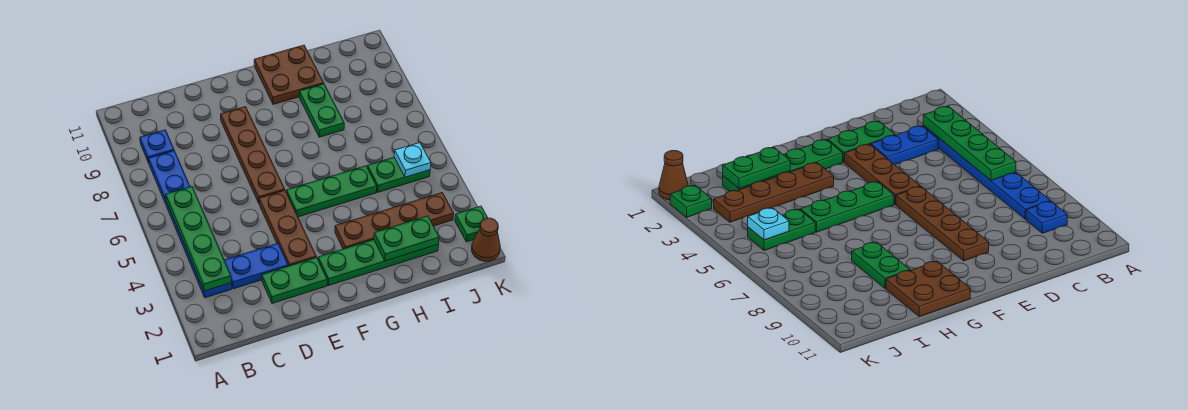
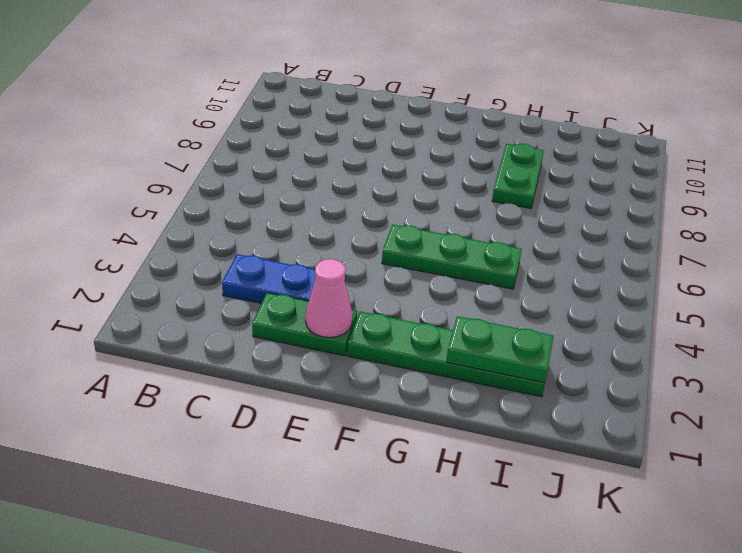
pink 1x1 cone [305,259,353,338] -> none
none -> blue 1x6 plate [149,151,232,298]
none -> blue 1x1 plate [140,130,174,163]
none -> brown 1x3 plate [259,190,316,266]

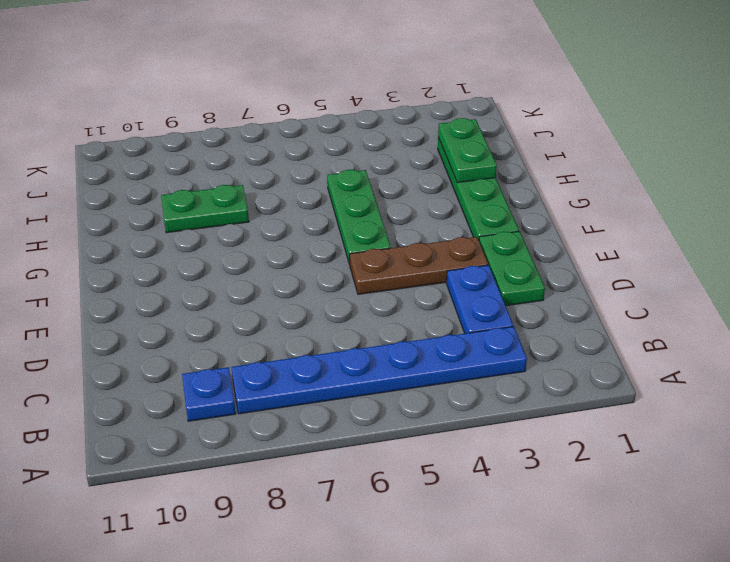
none -> brown 1x4 plate [221,107,285,203]
none -> brown 1x4 plate [335,193,454,249]
none -> brown 2x2 plate [254,45,324,104]

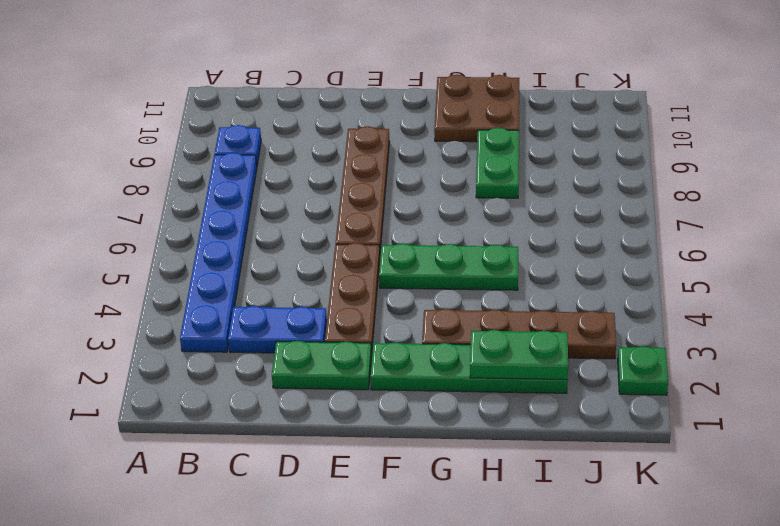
none -> green 1x2 plate [367,158,430,192]
none -> brown 1x1 cone [472,218,500,261]
none -> green 1x4 plate [166,186,231,291]

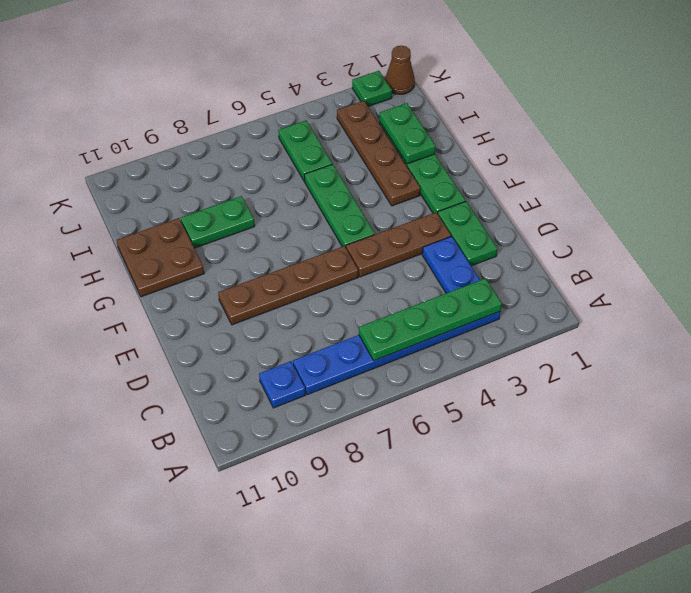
none -> cyan 1x1 plate [394,143,431,177]

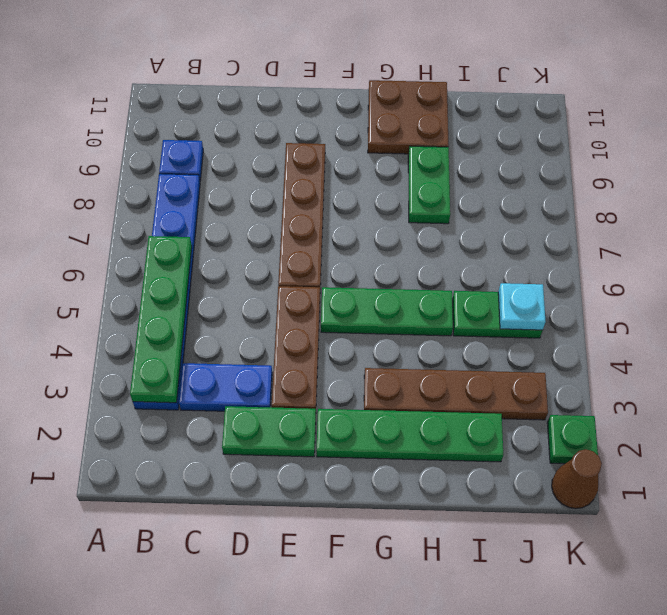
none -> green 1x2 plate [374,216,439,261]

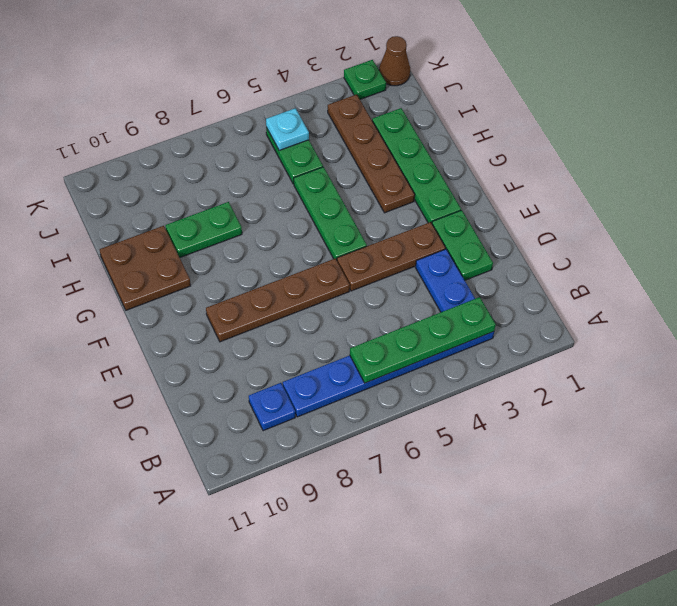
none -> green 1x2 plate [374,216,439,261]

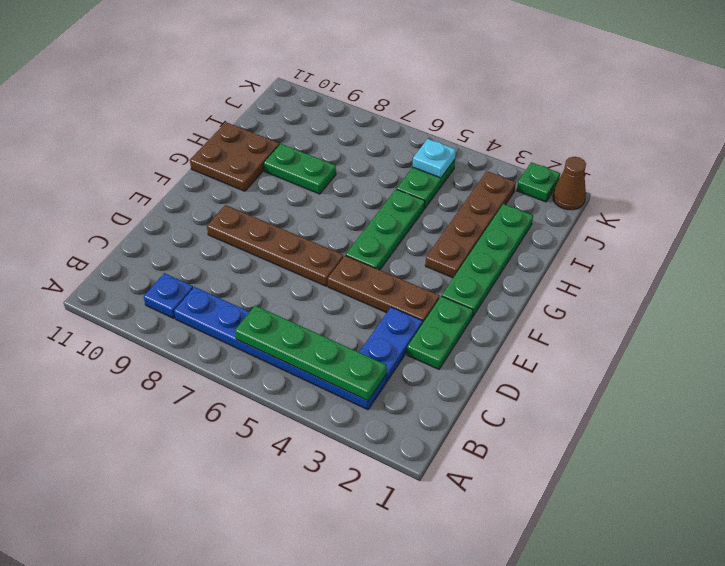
none -> green 1x2 plate [374,216,439,261]

